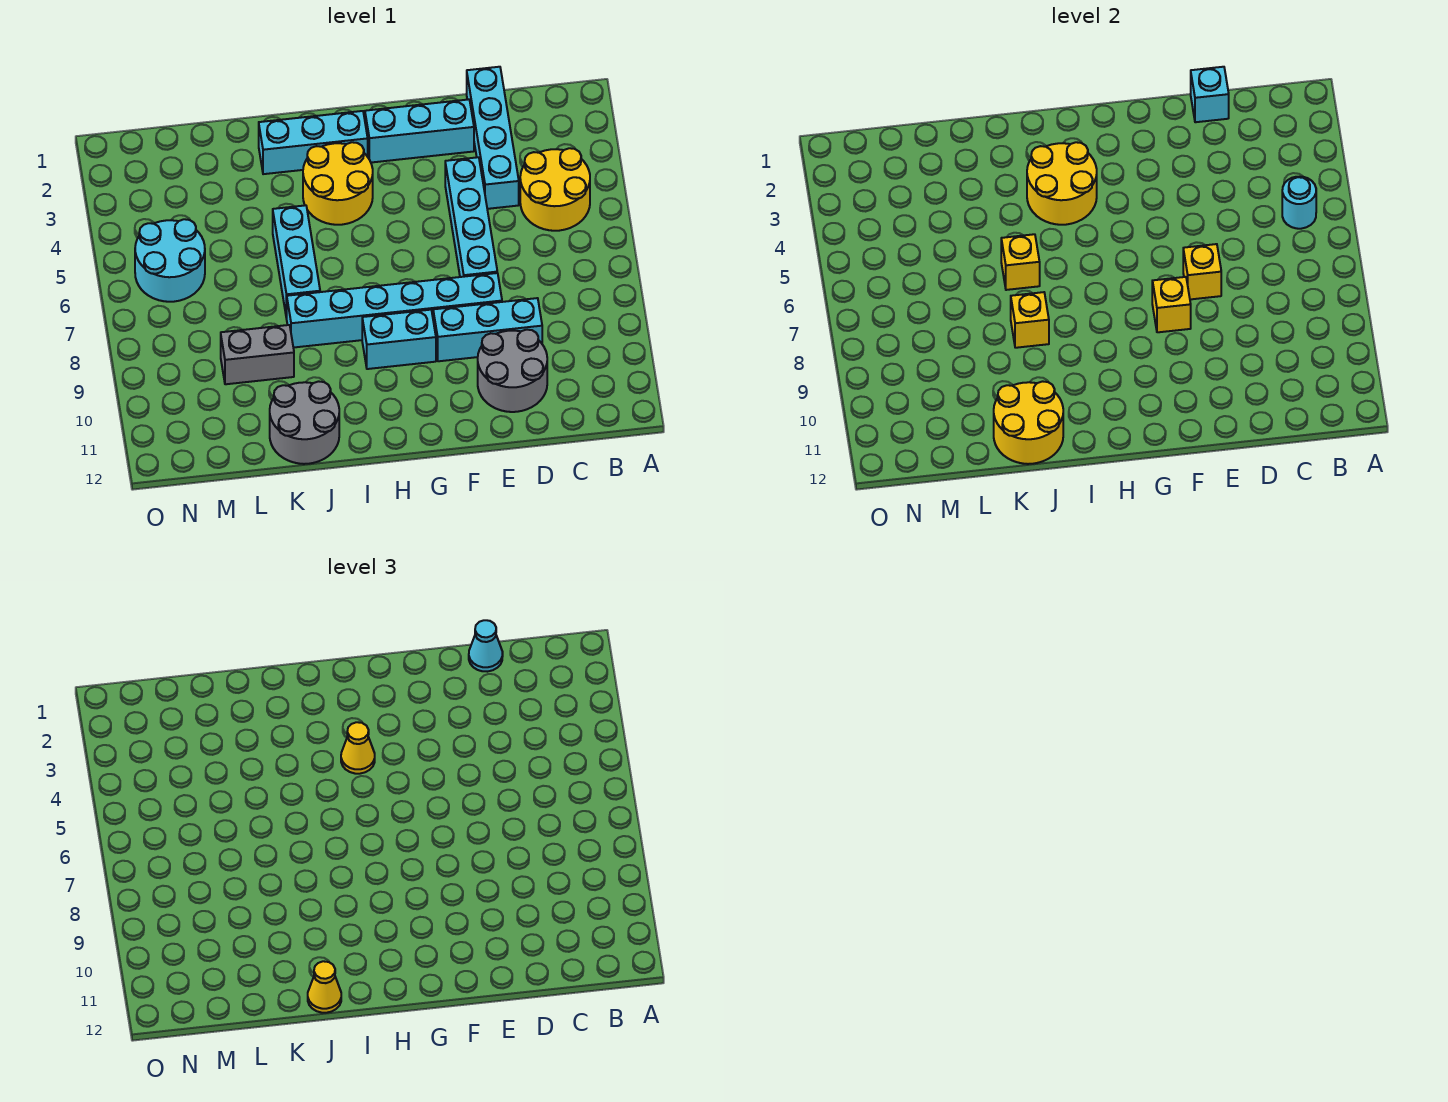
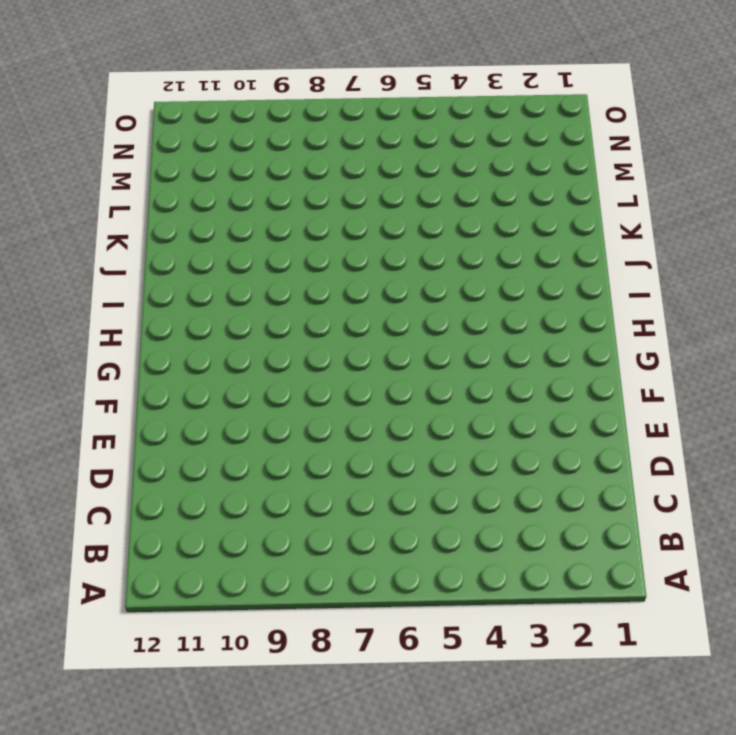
none -> yellow 2x2 round brick [520,148,590,231]
none -> cyan 1x4 brick [467,67,519,209]
none -> cyan 1x3 brick [433,298,542,361]

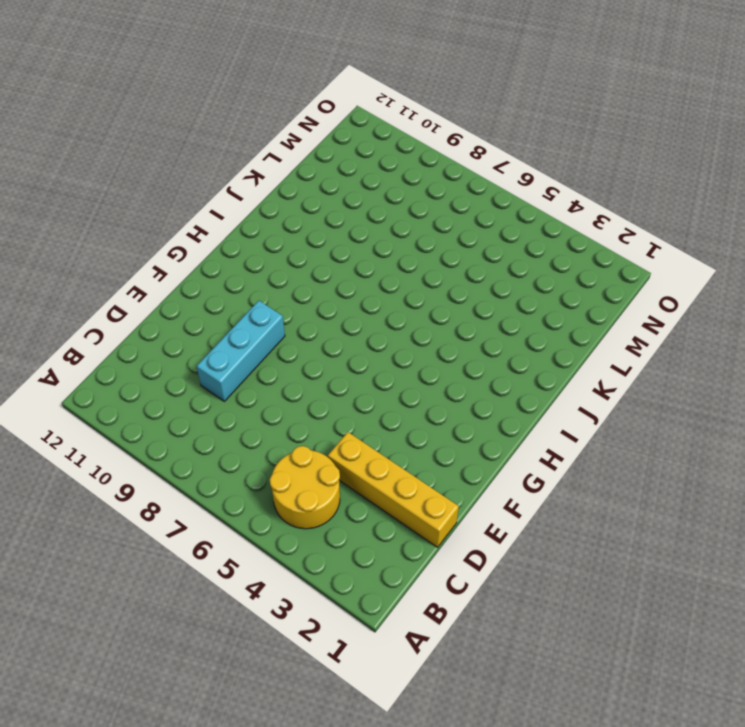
yellow 1x4 brick [328,432,459,547] -> cyan 1x4 brick [467,67,519,209]
none -> grey 2x2 round brick [478,330,547,412]
none -> cyan 1x3 brick [365,99,474,163]
none -> cyan 1x4 brick [445,157,497,277]

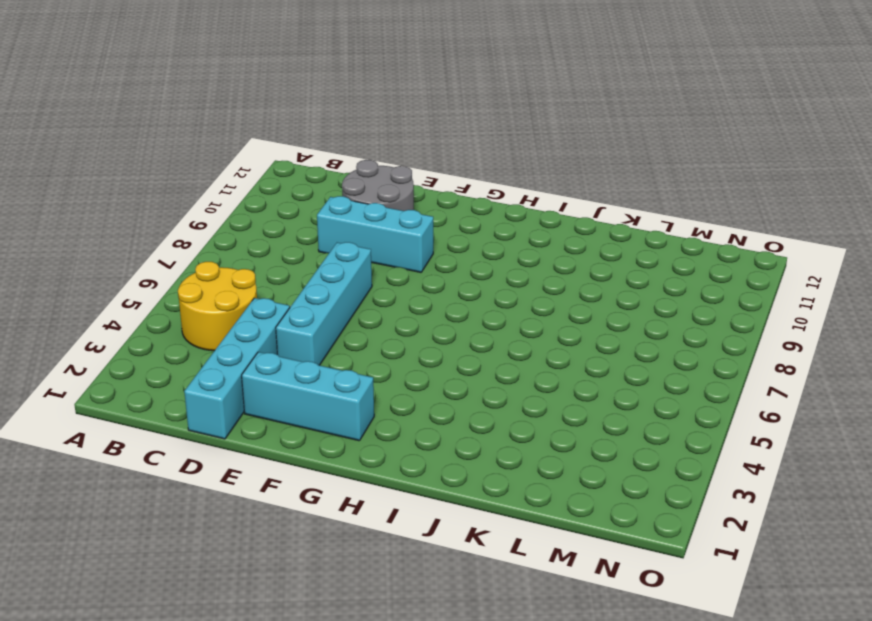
none -> cyan 1x6 brick [287,273,502,348]
none -> cyan 1x2 brick [362,310,436,369]
none -> cyan 1x3 brick [259,111,368,174]

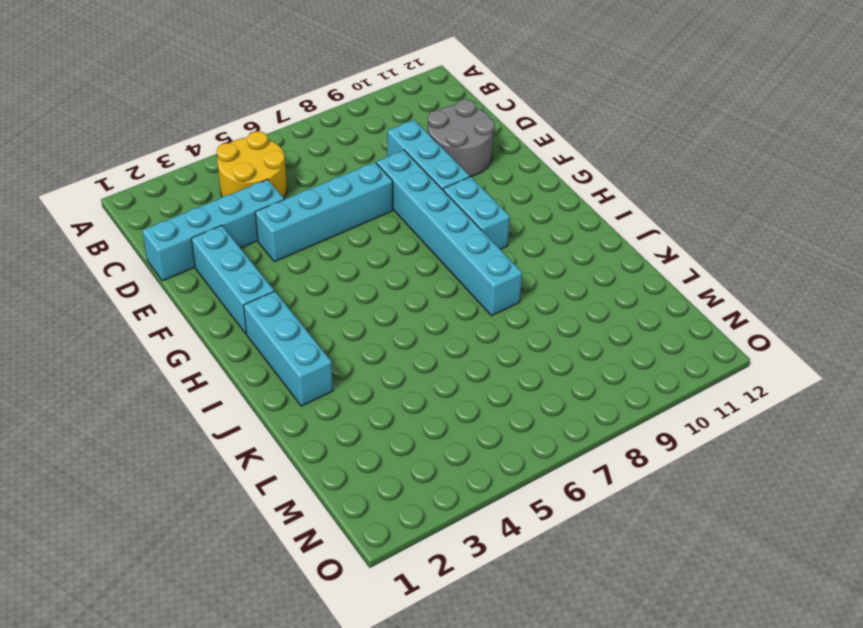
none -> yellow 2x2 round brick [303,142,373,225]
none -> cyan 1x3 brick [273,205,320,319]
none -> grey 2x2 round brick [270,381,339,464]

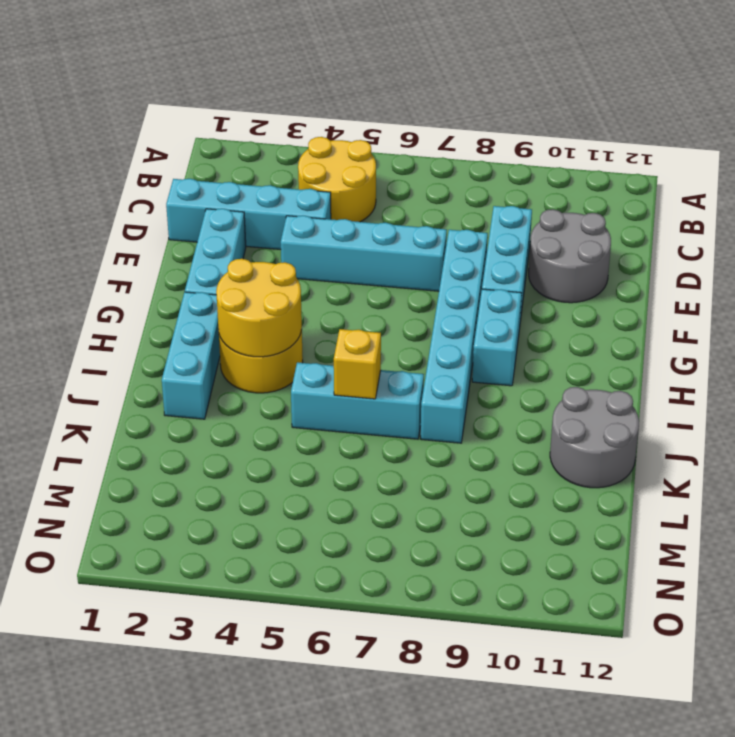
none -> grey 1x2 brick [221,325,294,384]
none -> cyan 2x2 round brick [135,219,205,302]
none -> cyan 1x1 round brick [1282,177,1316,229]

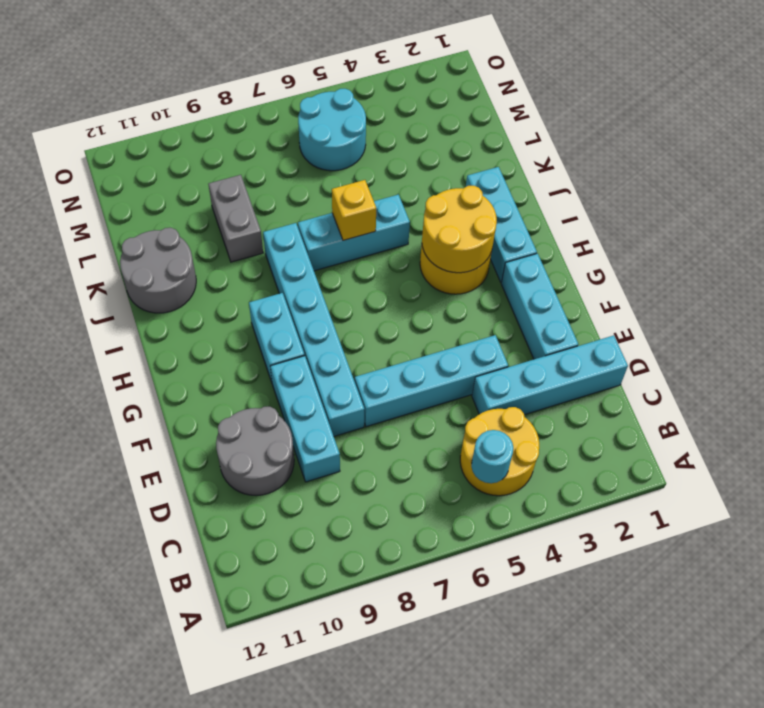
none -> cyan 1x1 brick [1191,67,1229,122]
none -> yellow 1x1 brick [1183,244,1221,299]
none -> yellow 1x1 brick [1152,277,1191,332]

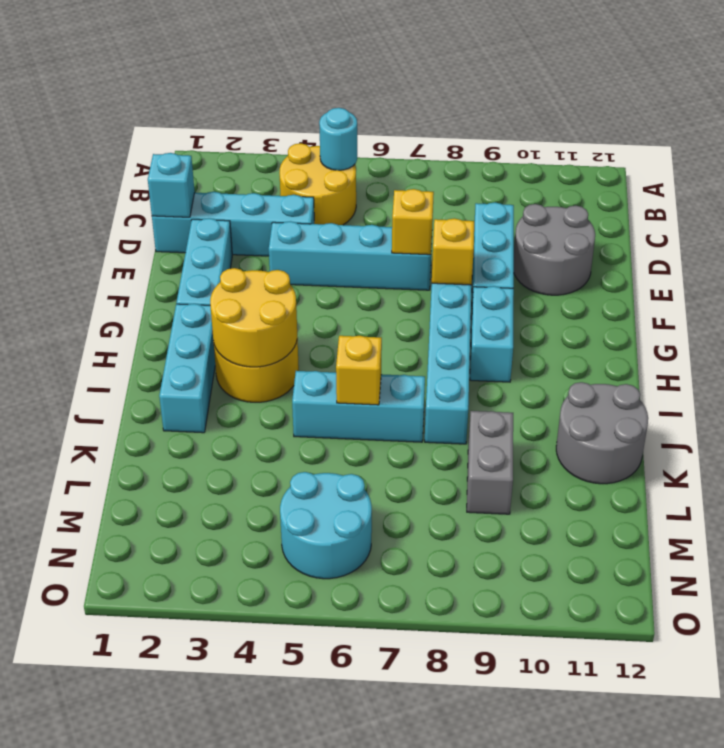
none -> yellow 1x1 brick [1011,292,1049,348]
none -> yellow 2x2 round brick [994,381,1063,464]
none -> cyan 1x1 cone [469,620,503,672]

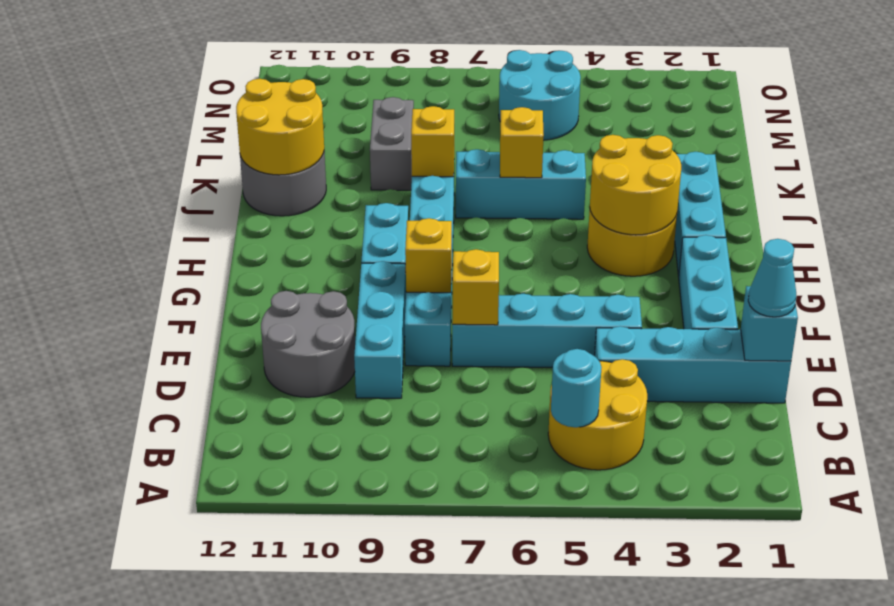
none -> yellow 1x1 cone [341,722,375,774]
none -> yellow 1x1 cone [308,961,341,1013]

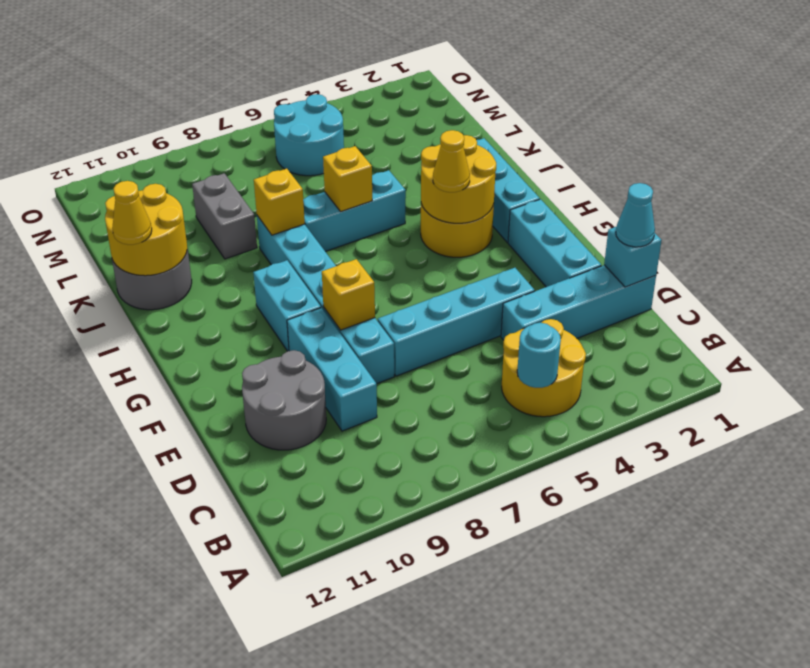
none -> yellow 1x1 brick [1183,244,1221,299]

